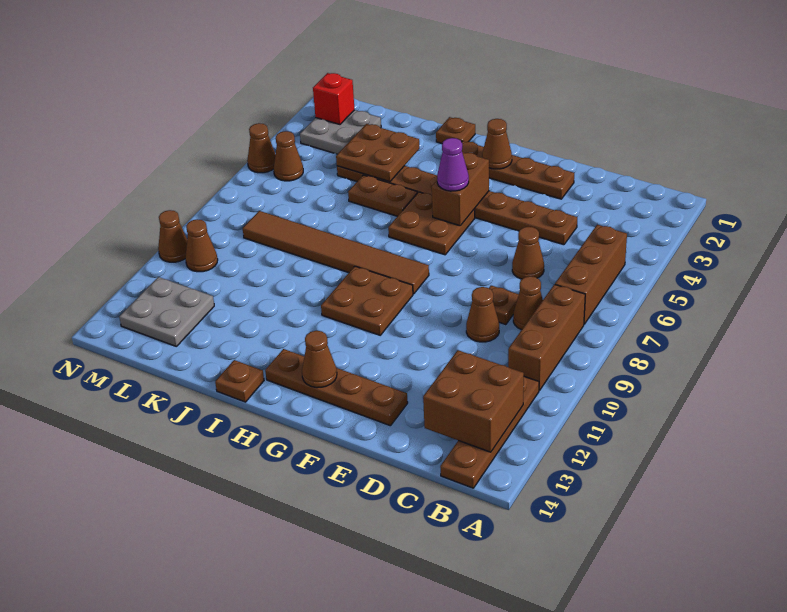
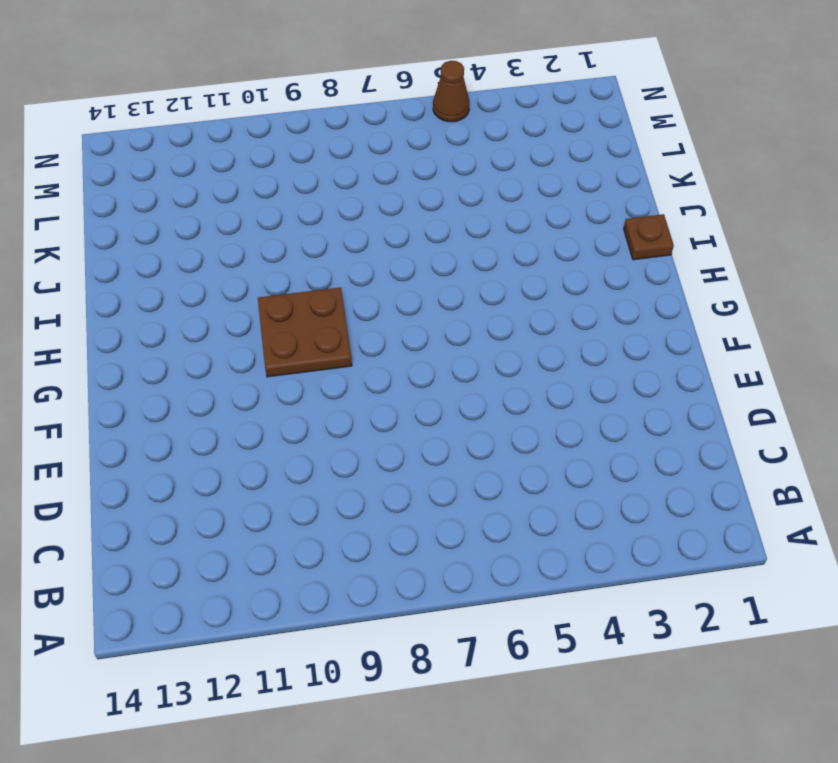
none -> brown 1x3 brick [555,225,627,324]
none -> brown 1x3 brick [508,285,585,390]
none -> brown 1x4 plate [440,377,539,488]

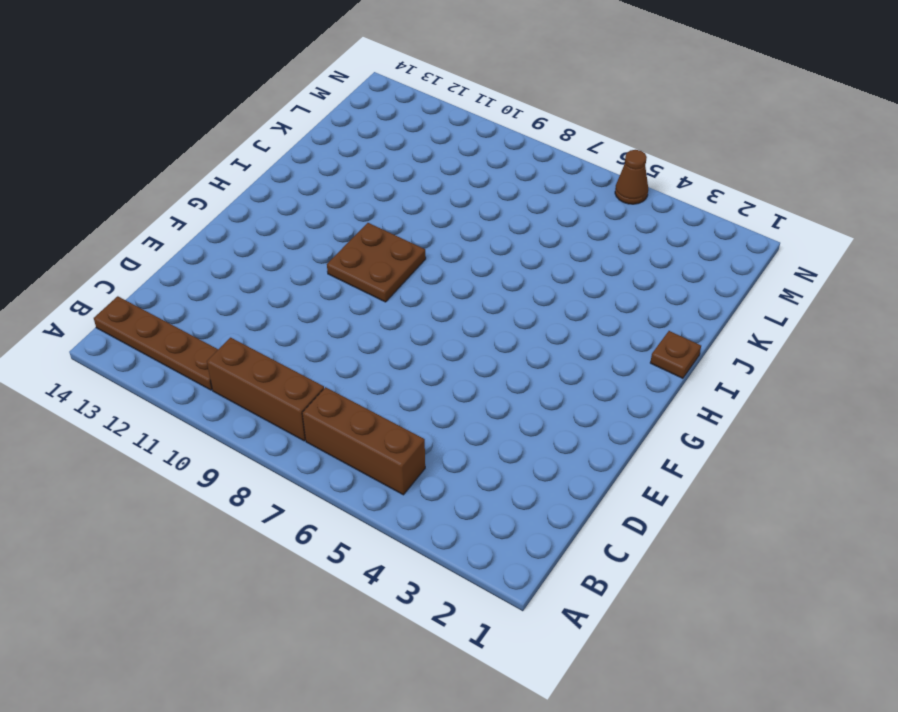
none -> brown 1x1 cone [513,276,543,330]
none -> brown 1x8 plate [337,166,577,245]
none -> brown 1x1 cone [512,227,544,279]

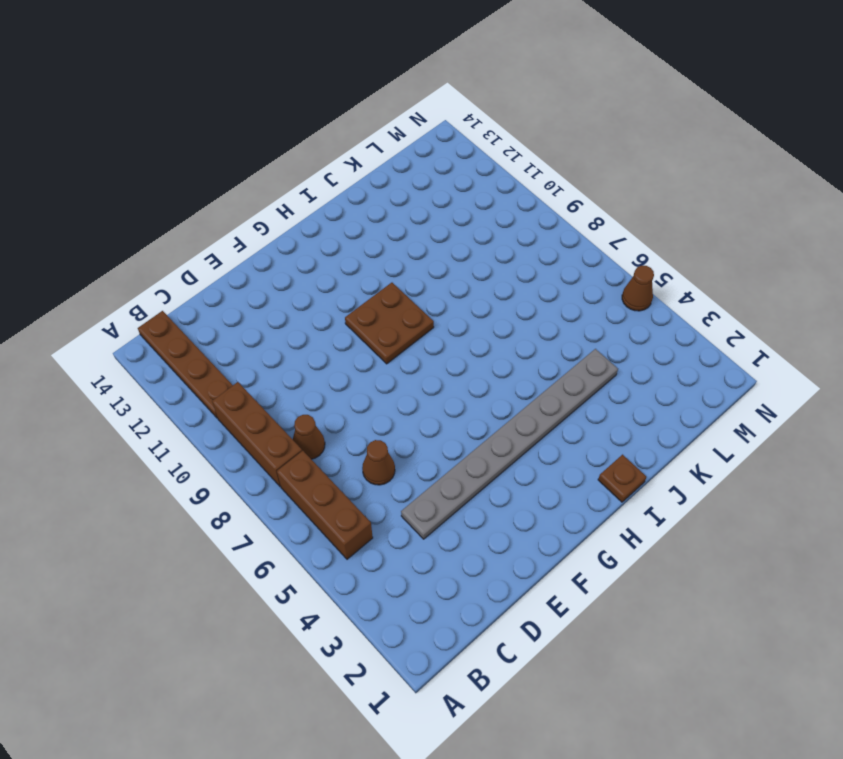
grey 1x8 plate [401,349,618,539] -> brown 1x8 plate [337,166,577,245]
none -> brown 1x1 plate [489,286,519,325]
none -> brown 1x1 cone [466,287,499,342]
none -> brown 1x4 plate [462,141,574,199]

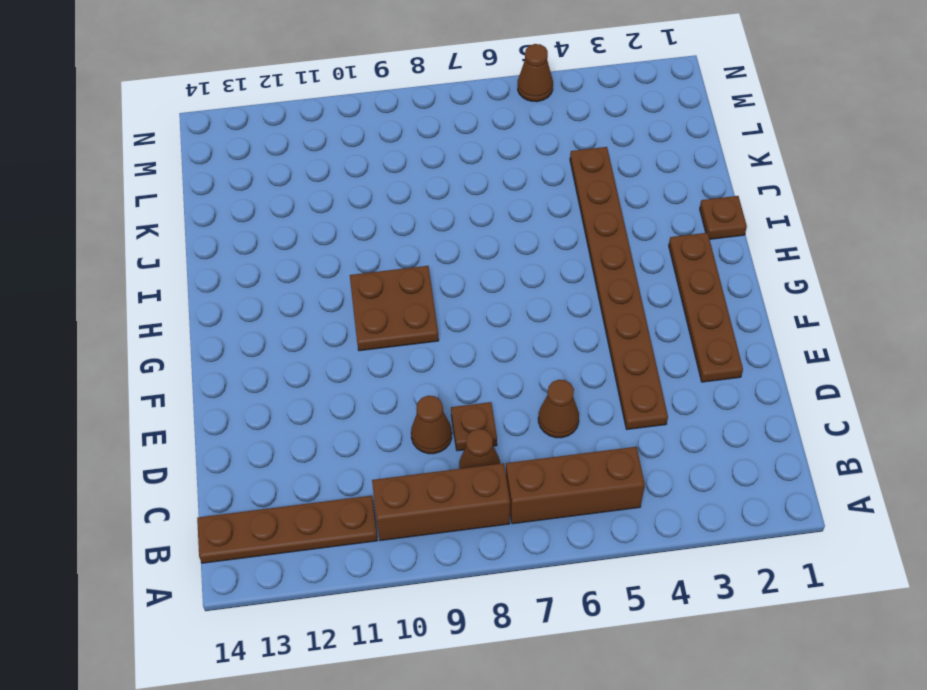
none -> brown 1x4 plate [265,349,408,426]
none -> brown 2x2 plate [388,192,475,255]
none -> brown 1x6 tile [243,211,429,294]

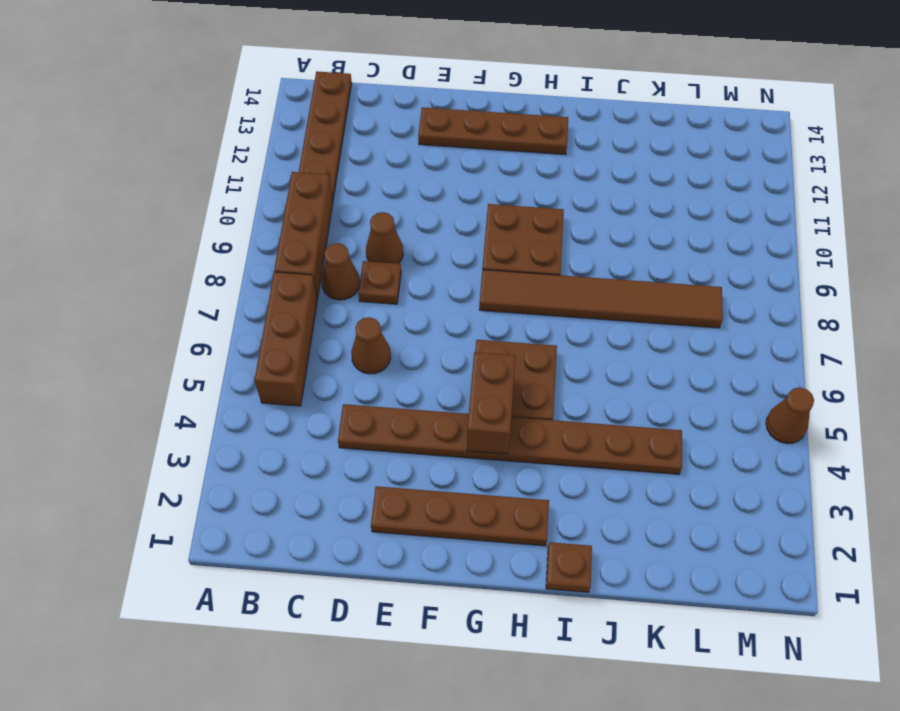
none -> brown 1x2 plate [348,175,417,216]
none -> brown 1x1 plate [215,360,264,402]
none -> grey 2x2 plate [300,110,381,154]

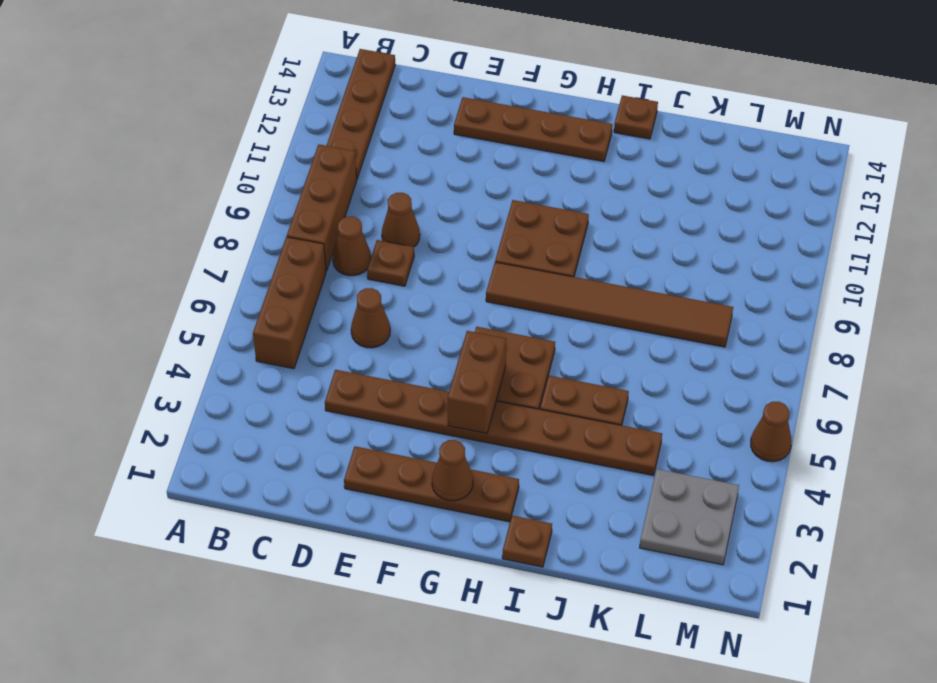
none -> grey 2x2 plate [119,277,214,346]
none -> brown 1x1 cone [274,131,303,181]
none -> brown 1x1 cone [185,219,218,272]

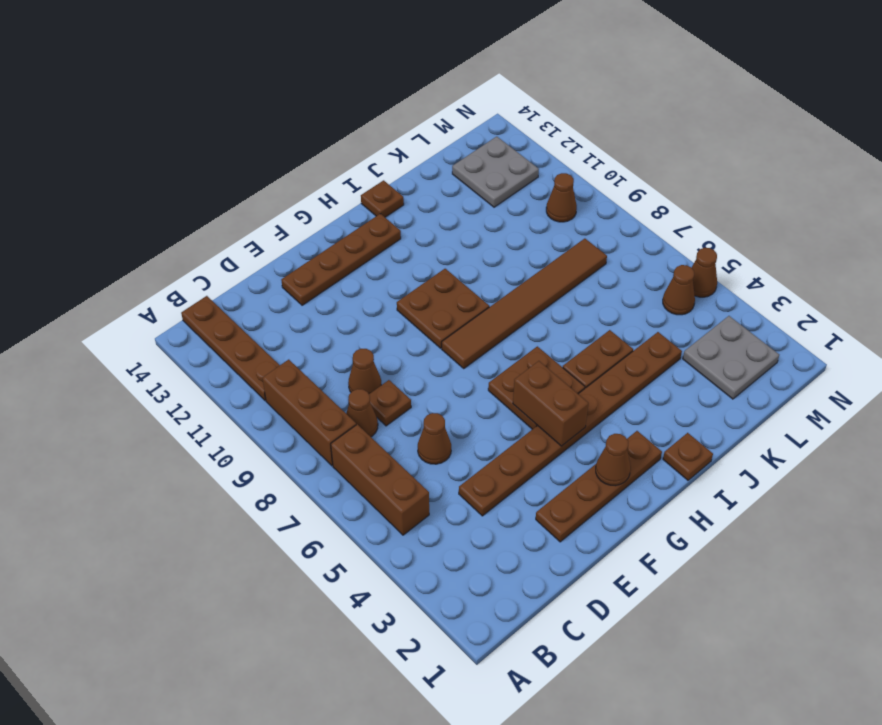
none -> brown 1x1 cone [158,210,187,262]
none -> brown 2x2 brick [423,350,524,452]
none -> brown 1x1 cone [302,331,337,388]

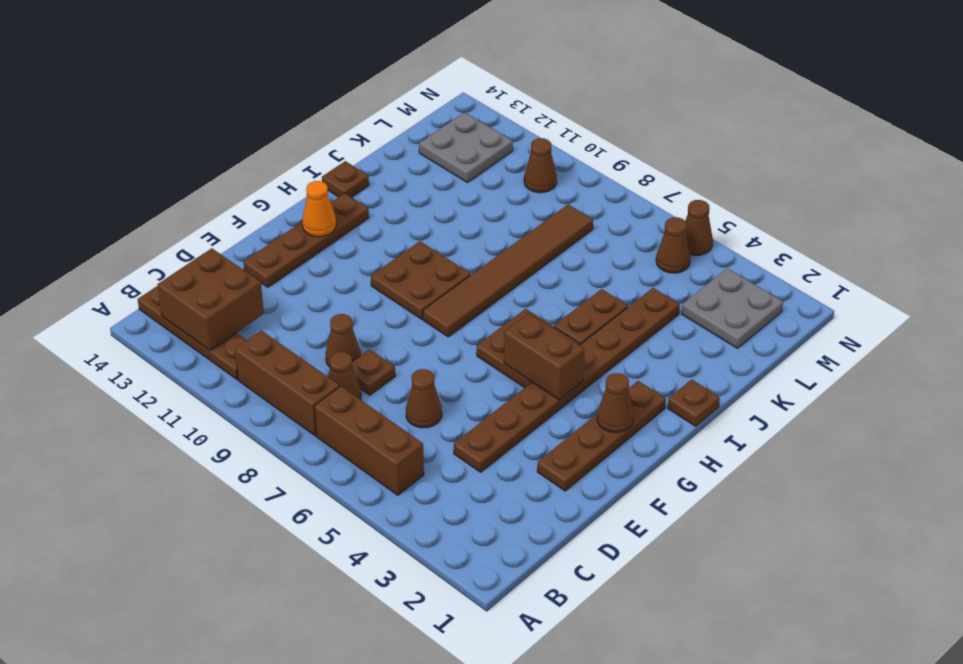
orange 1x1 cone [302,181,336,237] -> brown 1x1 cone [302,331,337,388]
none -> brown 1x1 cone [158,210,187,262]
none -> brown 2x2 plate [336,124,419,182]
none -> red 1x1 brick [313,73,355,124]

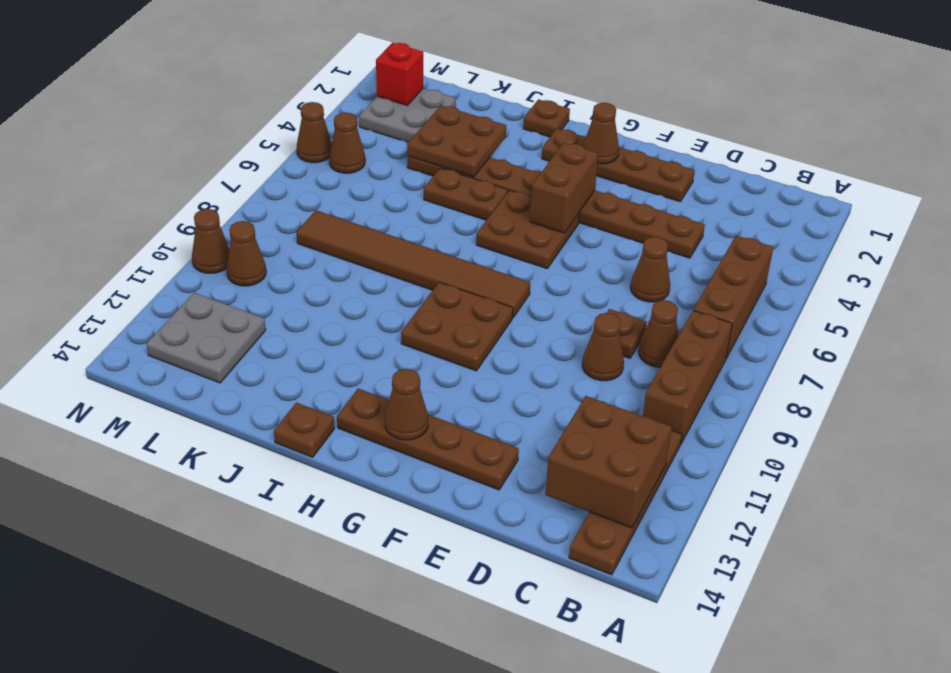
none -> purple 1x1 cone [437,138,469,191]

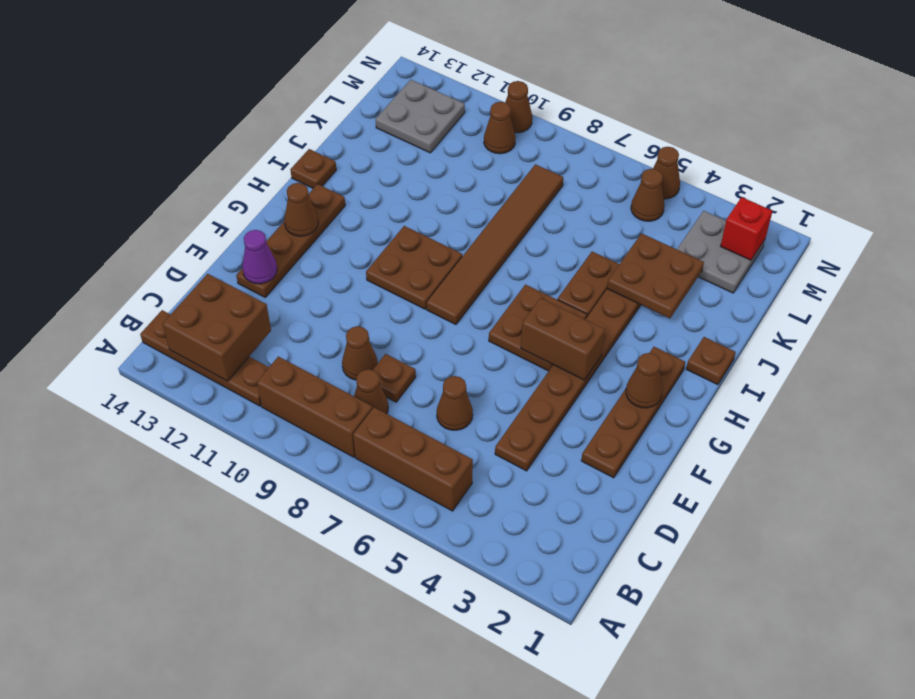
purple 1x1 cone [242,230,277,284] -> purple 1x1 cone moved to [437,138,469,191]

